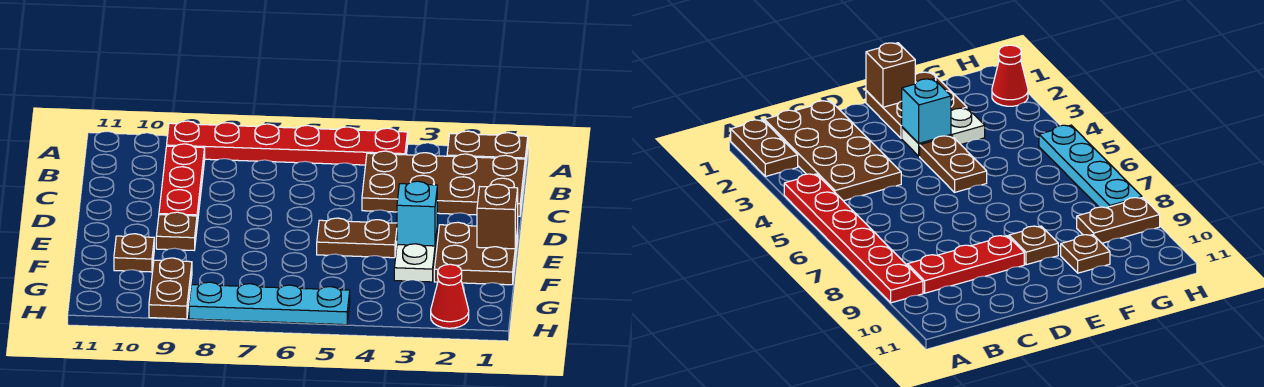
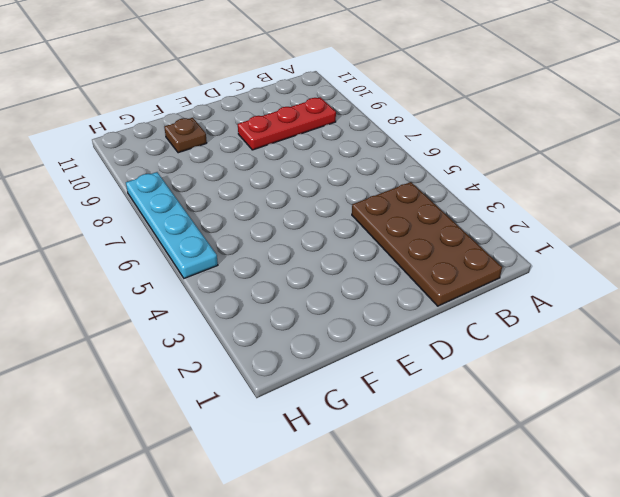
none -> brown 1x2 plate [447,131,528,169]
none -> red 1x6 plate [167,121,408,165]
none -> brown 2x2 plate [434,222,518,285]

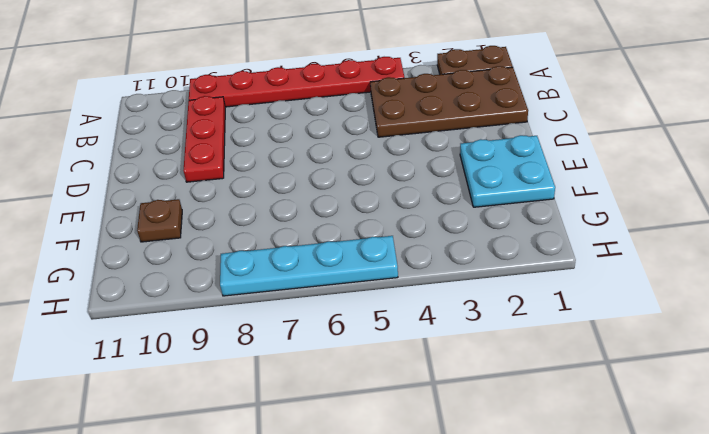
cyan 2x2 plate [460,135,555,207] -> brown 2x2 plate [434,222,518,285]
none -> white 1x2 plate [394,233,437,282]
none -> brown 1x2 plate [317,218,397,258]
none -> brown 1x1 plate [156,212,197,250]

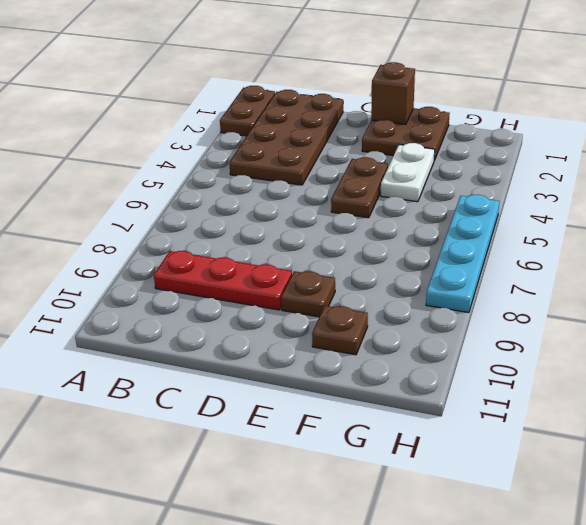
white 1x2 plate [381,143,435,202] -> white 1x2 plate turned to [394,233,437,282]
none -> red 1x6 plate [167,121,408,165]
none -> brown 1x2 plate [149,258,192,319]
none -> red 1x1 cone [431,264,469,328]

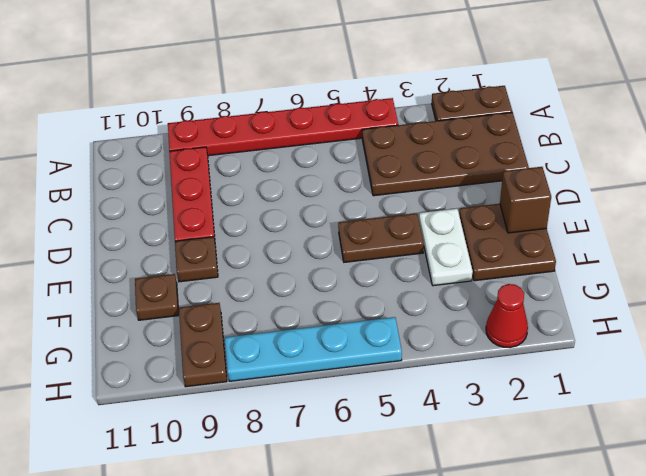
none -> cyan 1x1 brick [397,181,437,246]

